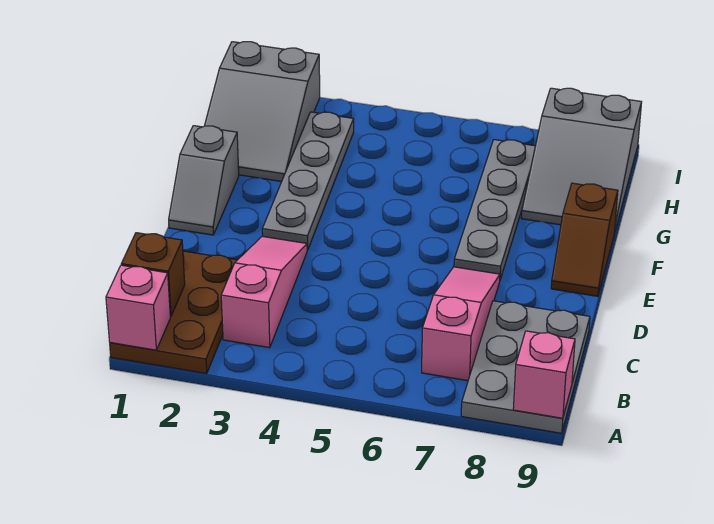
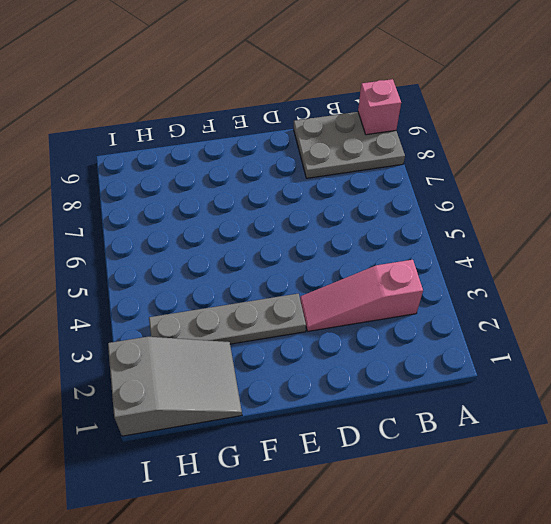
none -> brown 2x3 plate [110,251,237,374]
none -> pink 1x3 slope [422,267,500,381]
none -> grey 1x2 slope [169,126,239,235]

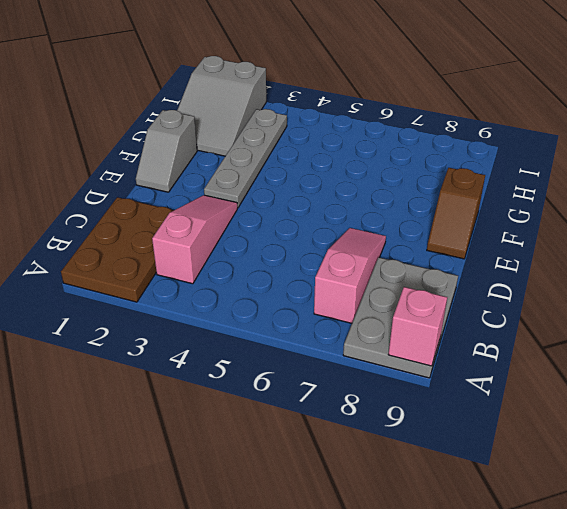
none -> grey 1x4 plate [454,140,535,279]
none -> grey 2x3 slope [522,88,642,230]
none -> pink 1x1 brick [106,265,170,350]

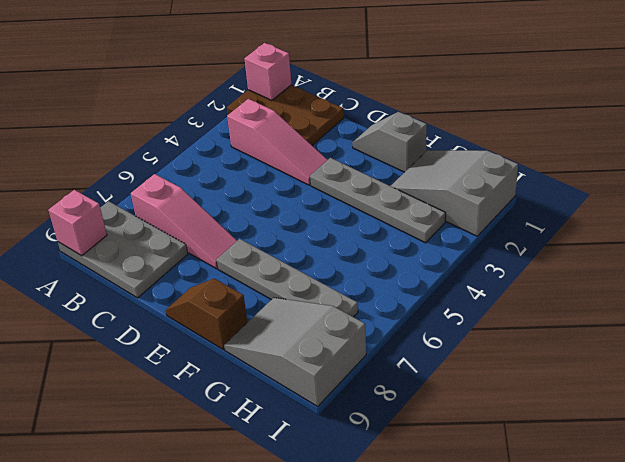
none -> brown 1x1 brick [121,233,185,316]

